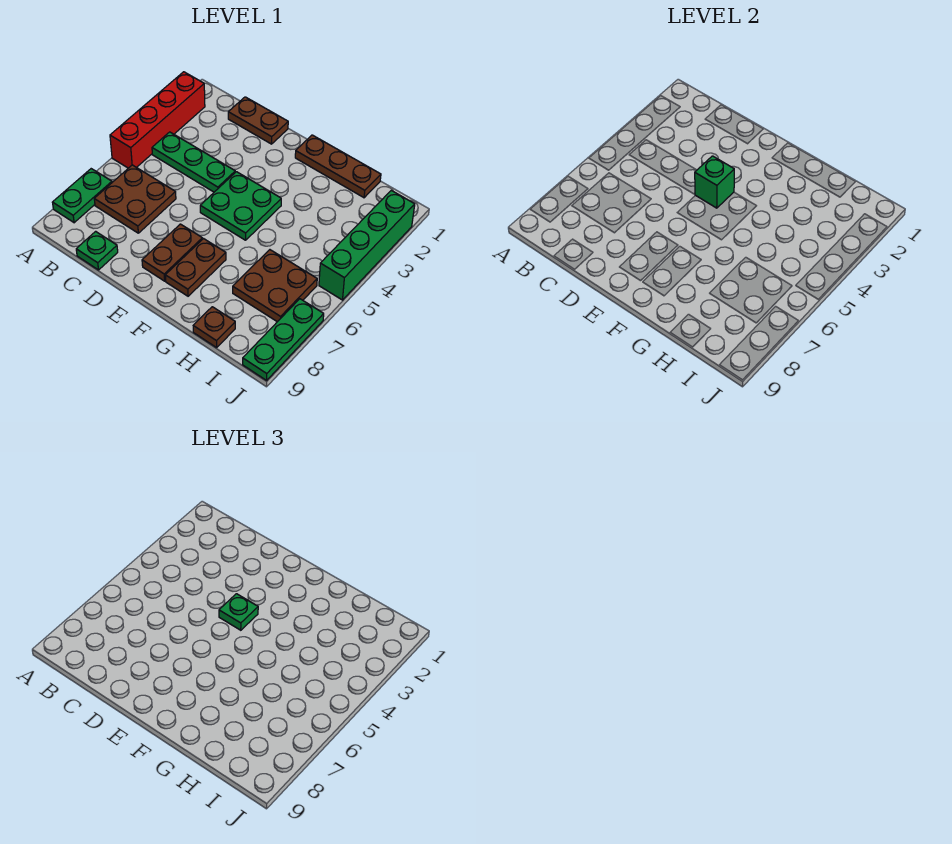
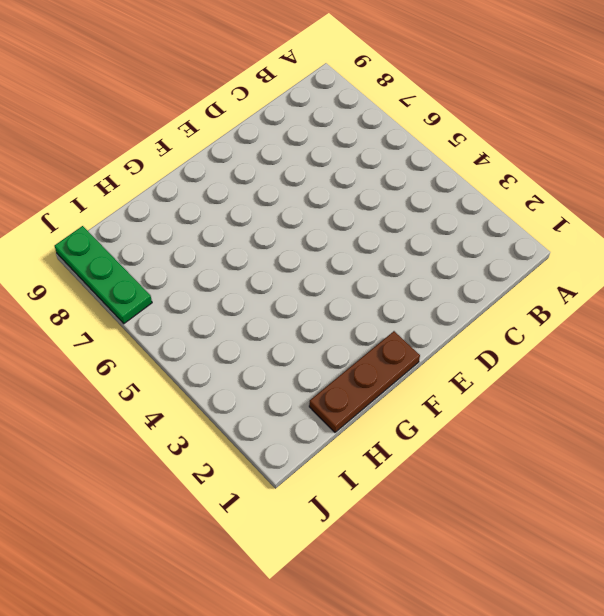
none -> red 1x4 brick [110,72,205,168]
none -> green 1x2 plate [52,169,112,223]
none -> green 1x3 plate [152,132,235,192]

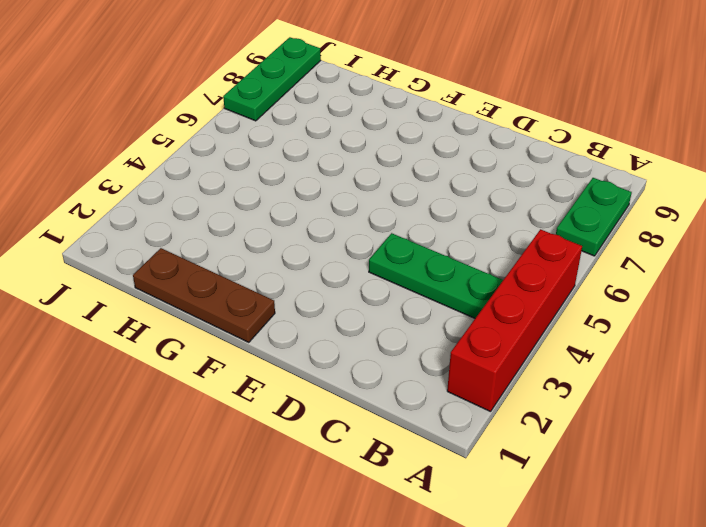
none -> brown 2x2 plate [94,165,176,233]
none -> brown 1x2 plate [228,97,288,144]
none -> green 1x1 plate [76,231,118,270]

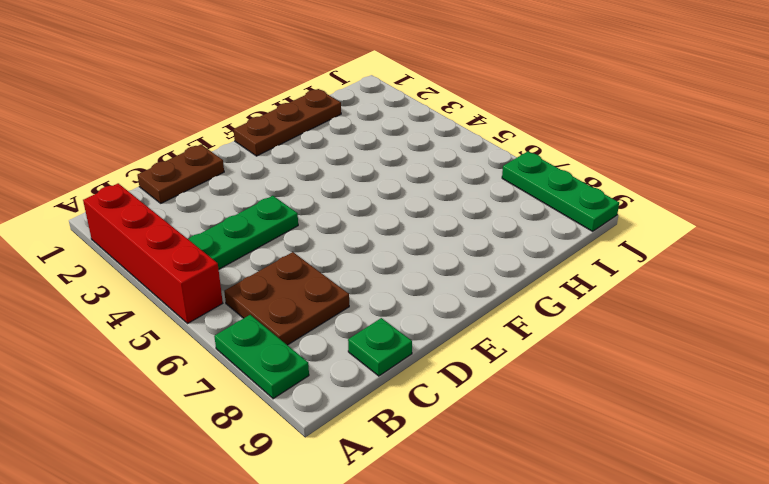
none -> green 2x2 plate [200,172,281,240]
none -> brown 1x2 plate [142,224,202,281]
none -> brown 1x2 plate [165,239,226,296]

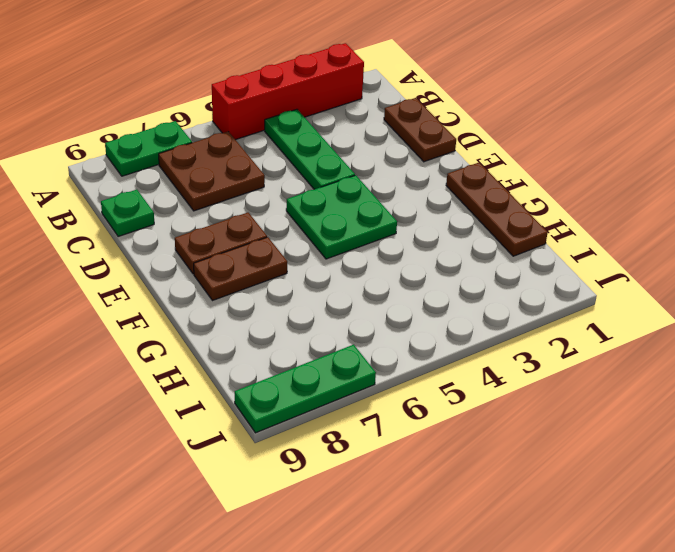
none -> brown 2x2 plate [233,250,317,322]
none -> brown 1x1 plate [193,307,235,348]
none -> green 1x4 brick [319,190,415,300]

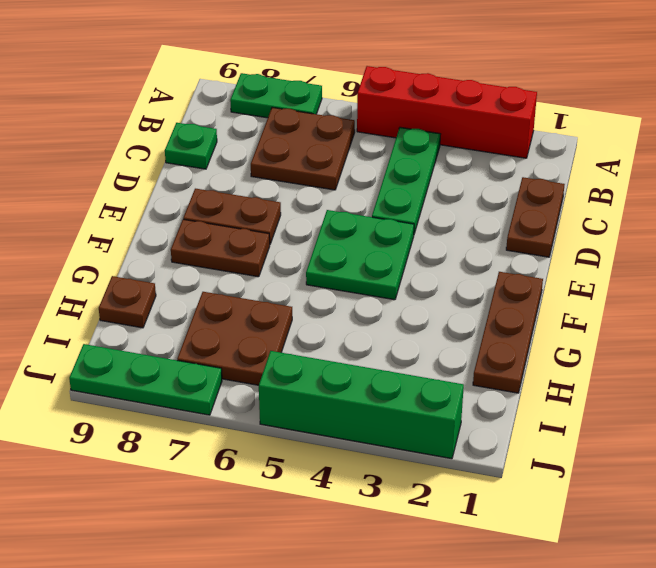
none -> green 1x1 brick [695,156,734,208]
none -> green 1x1 plate [219,594,258,630]

